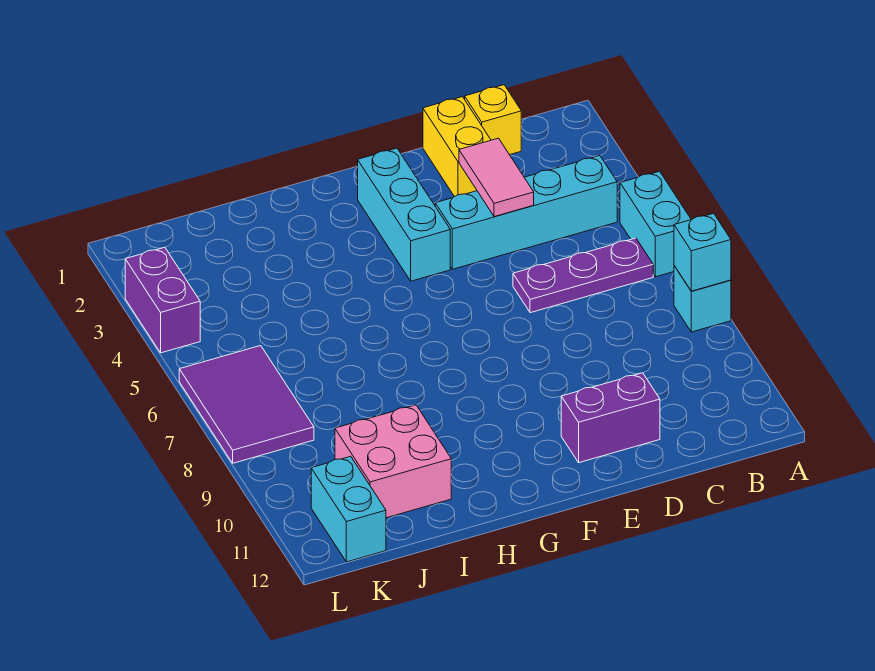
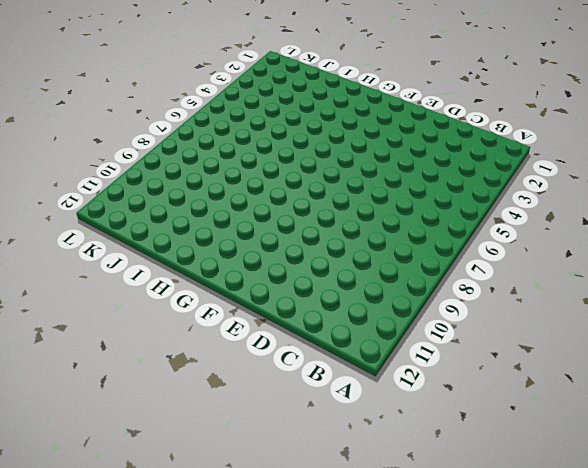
none -> cyan 1x2 brick [620,171,691,277]
none -> cyan 1x1 brick [674,266,731,332]
none -> cyan 1x4 brick [435,156,617,269]

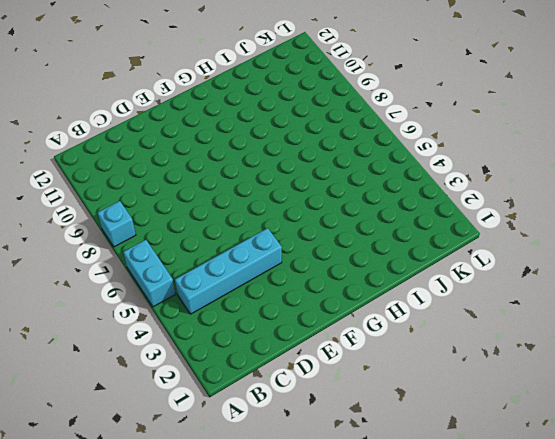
none -> purple 1x3 plate [513,238,653,313]
none -> yellow 1x1 brick [465,85,521,155]
none -> yellow 1x2 brick [423,97,491,197]

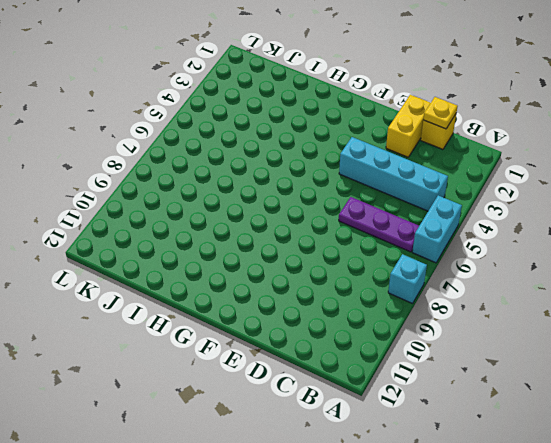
yellow 1x1 plate [423,97,458,129] -> none
none -> purple 1x2 brick [561,373,660,463]
none -> cyan 1x3 brick [358,148,450,281]
none -> pink 2x2 brick [335,405,451,518]

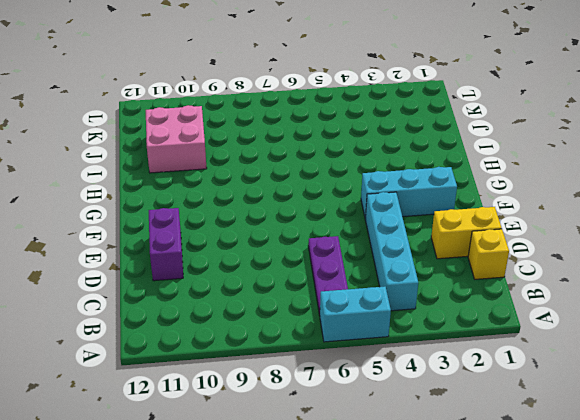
none -> cyan 1x1 brick [674,266,731,332]
none -> purple 2x3 tile [179,346,314,463]
none -> cyan 1x2 brick [311,456,386,562]

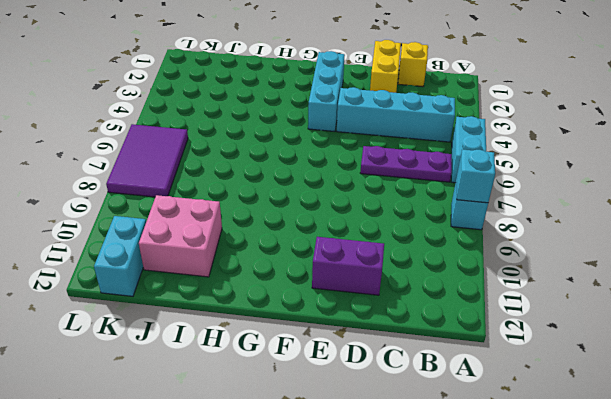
none -> purple 1x2 brick [125,247,200,353]
none -> pink 1x2 tile [459,138,534,217]

